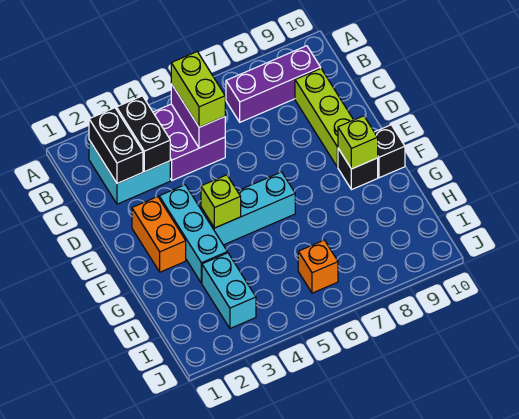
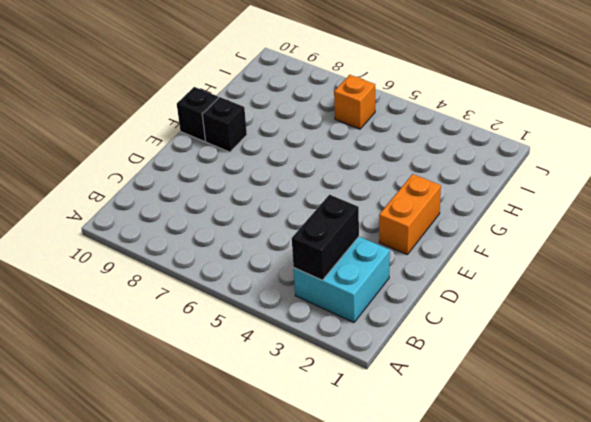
none -> purple 2x2 brick [153,104,225,180]
none -> purple 1x3 brick [226,46,321,122]
none -> lime 1x3 brick [295,69,353,167]

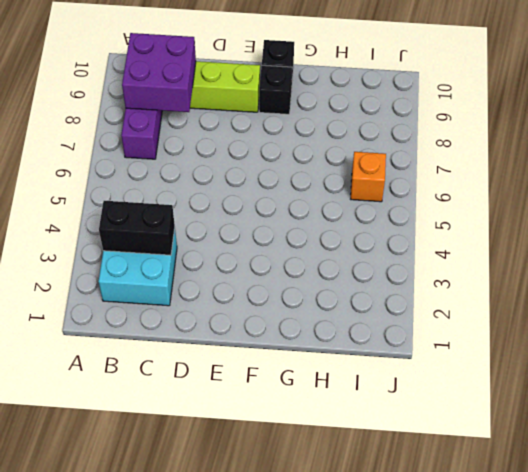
purple 2x2 brick [122,33,196,112] -> purple 2x2 brick moved to [153,104,225,180]
none -> orange 1x2 brick [132,197,186,272]
none -> cyan 1x3 brick [159,185,227,283]
none -> cyan 1x3 brick [201,172,295,245]

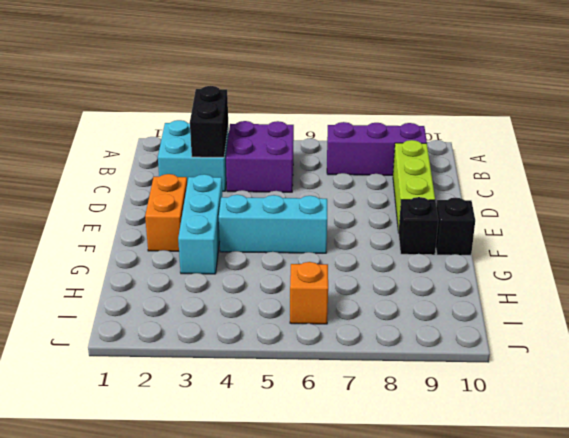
none -> cyan 1x2 brick [202,253,256,328]
none -> black 1x2 brick [89,108,143,183]
none -> purple 1x2 brick [171,84,225,148]

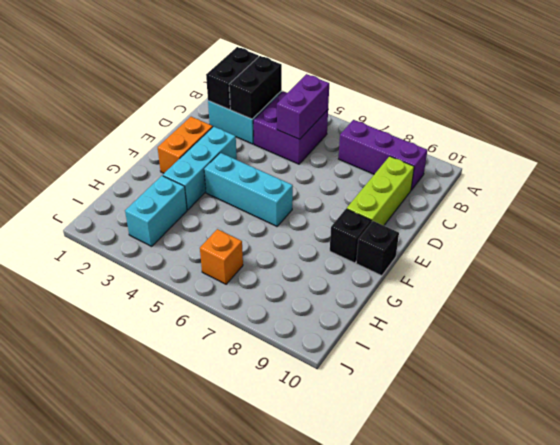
none -> lime 1x1 brick [201,175,241,228]
none -> lime 1x1 brick [338,116,378,169]
none -> lime 1x2 brick [171,52,225,127]

